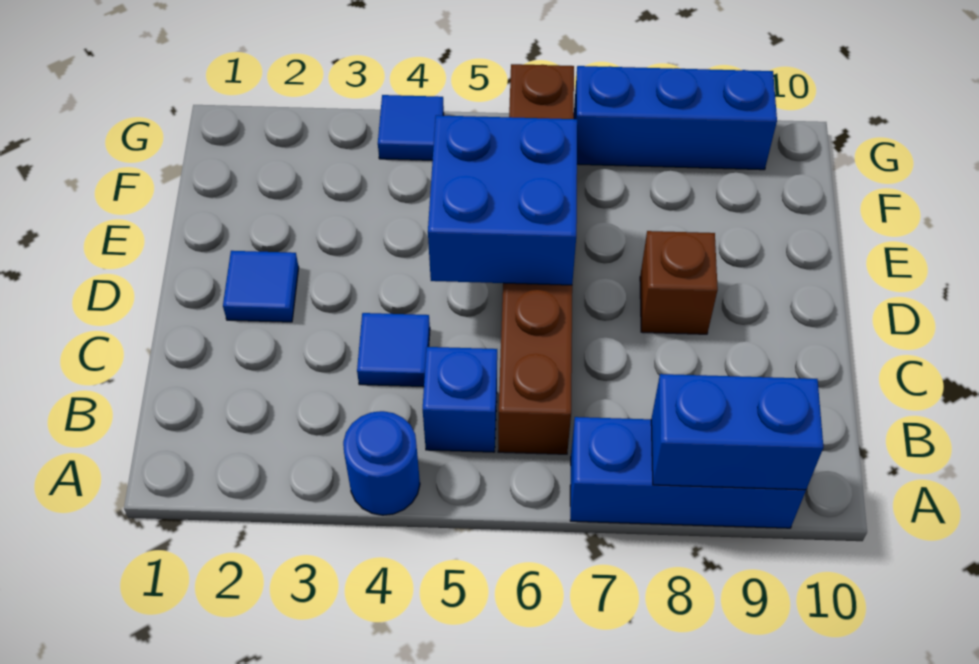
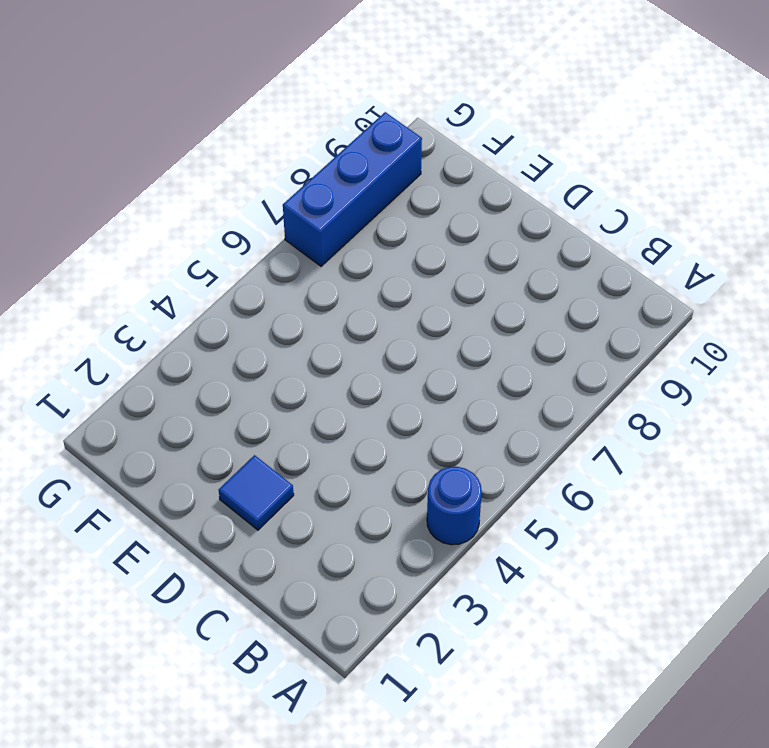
none -> blue 1x3 brick [570,417,806,528]
none -> blue 1x1 brick [423,347,497,452]

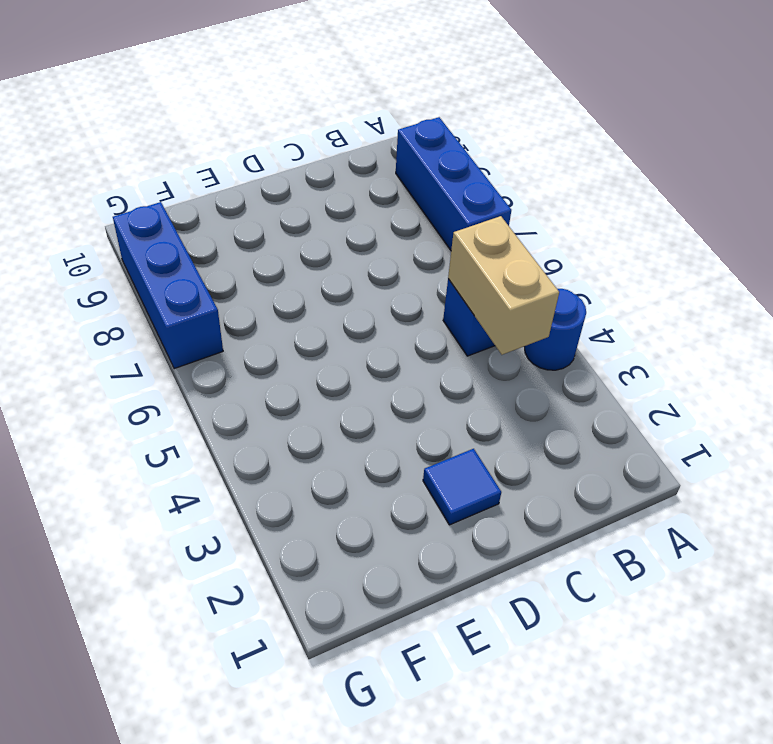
tan 1x2 brick [448,216,559,355] -> none
none -> brown 1x6 brick [498,64,574,454]
none -> blue 1x1 tile [357,313,430,387]

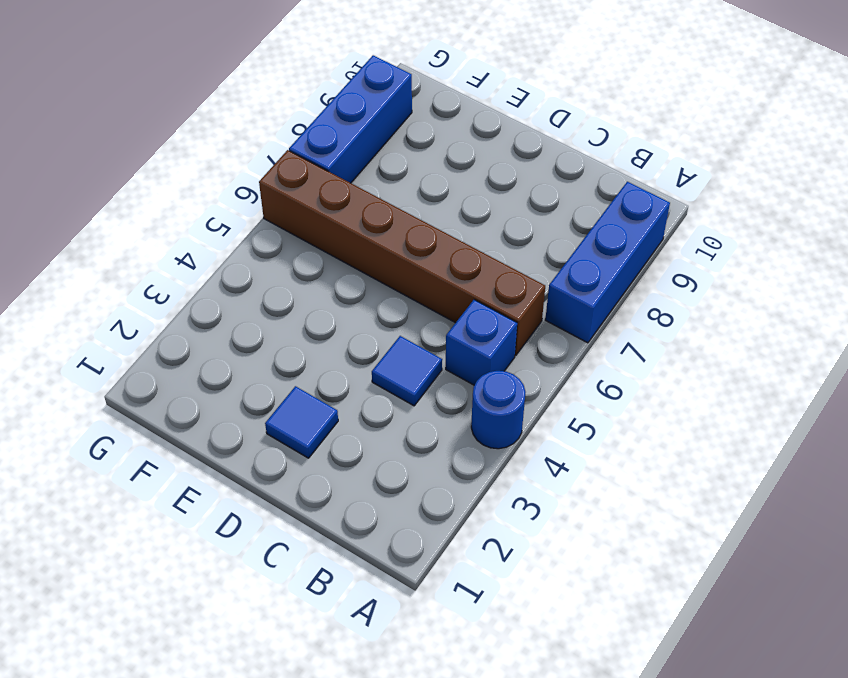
none -> brown 1x1 brick [640,231,718,334]
none -> blue 1x1 tile [378,95,444,160]

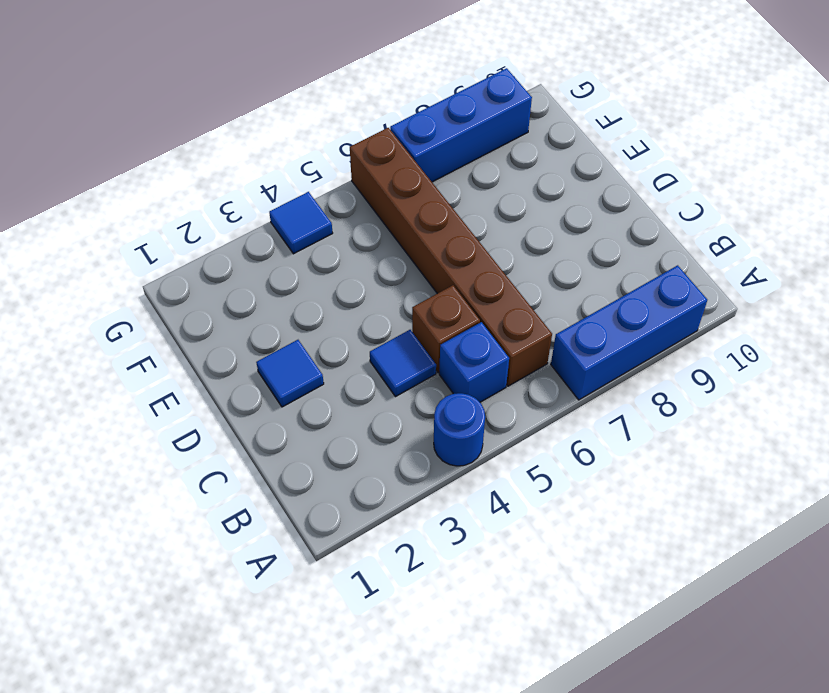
brown 1x1 brick [412,285,480,373] -> brown 1x1 brick moved to [640,231,718,334]
none -> blue 1x2 brick [651,374,823,490]
none -> blue 2x2 brick [428,115,577,285]

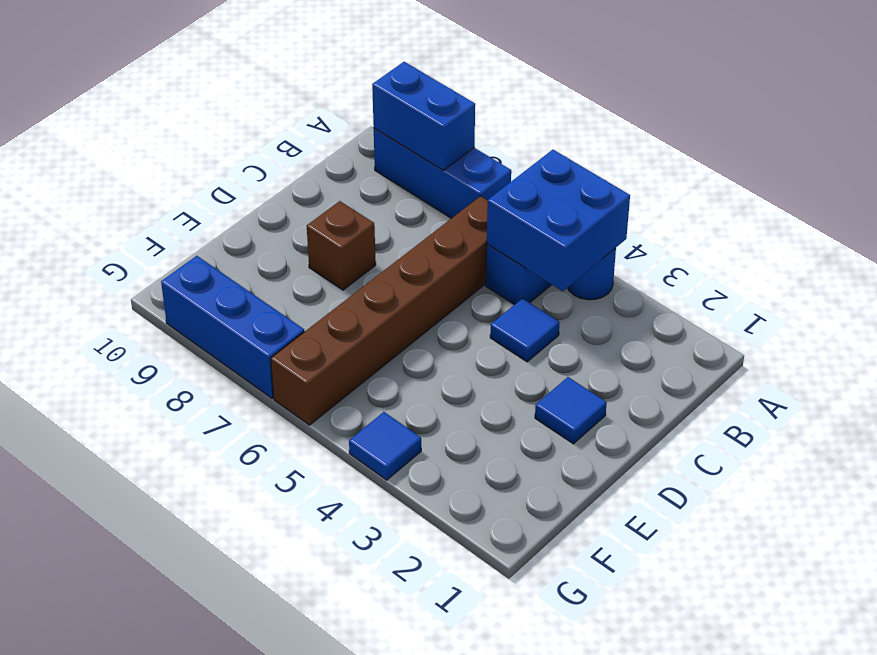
blue 2x2 brick [487,150,630,291] -> blue 2x2 brick moved to [428,115,577,285]

